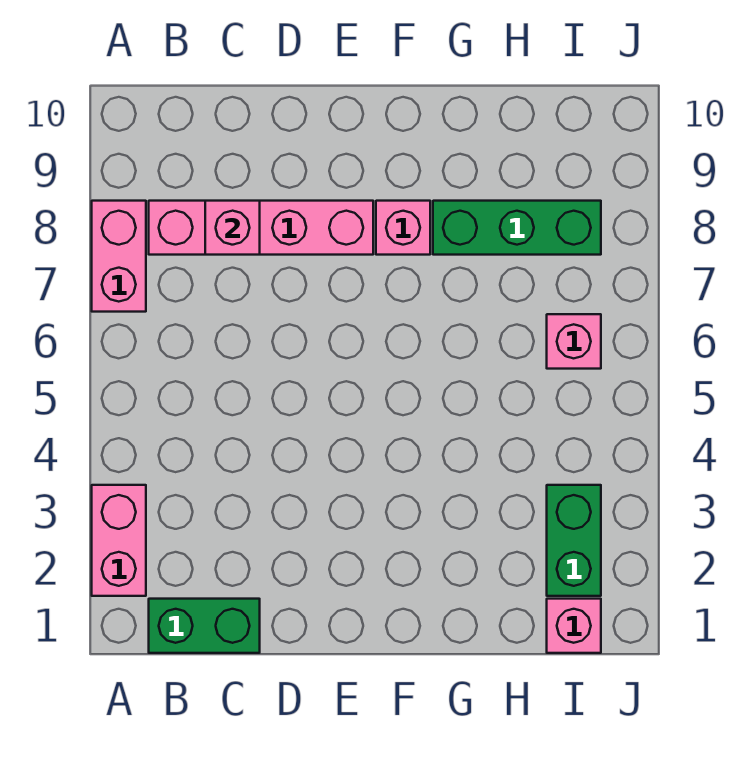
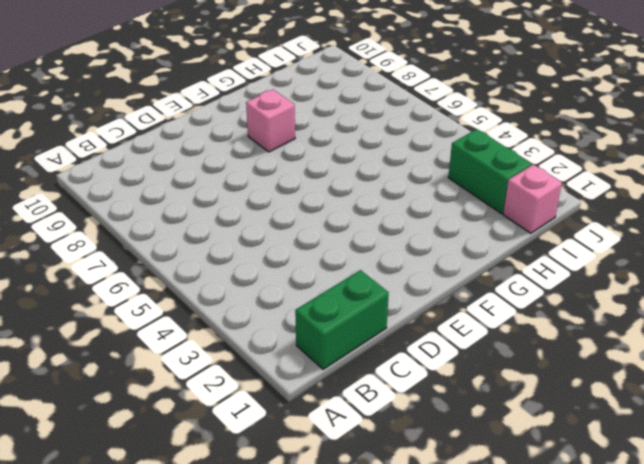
none -> pink 1x2 brick [92,485,146,596]
none -> pink 1x2 brick [92,201,146,312]

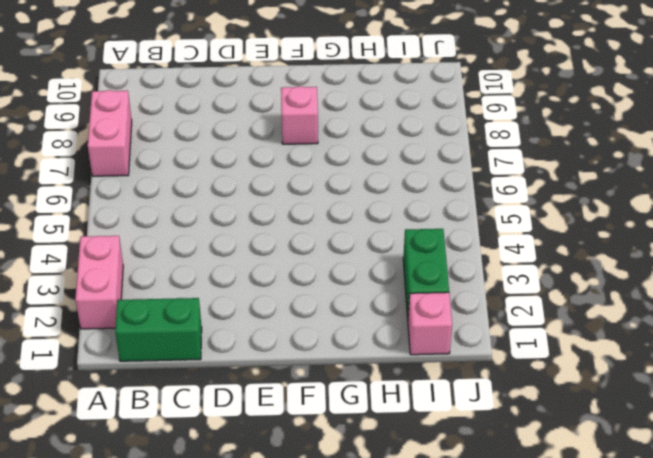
none -> pink 1x4 brick [149,201,373,255]
none -> green 1x3 brick [433,201,601,255]

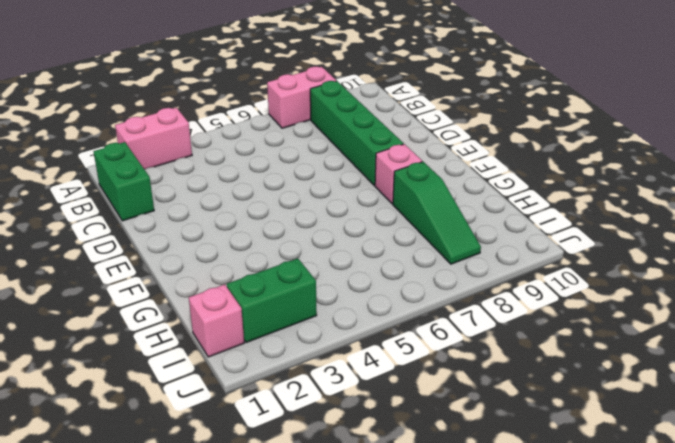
green 1x4 brick [310,81,404,186] -> pink 1x4 brick [149,201,373,255]
green 1x3 slope [393,162,481,264] -> green 1x3 brick [433,201,601,255]
none -> pink 1x1 brick [547,314,601,369]
none -> pink 1x1 brick [205,201,260,255]

